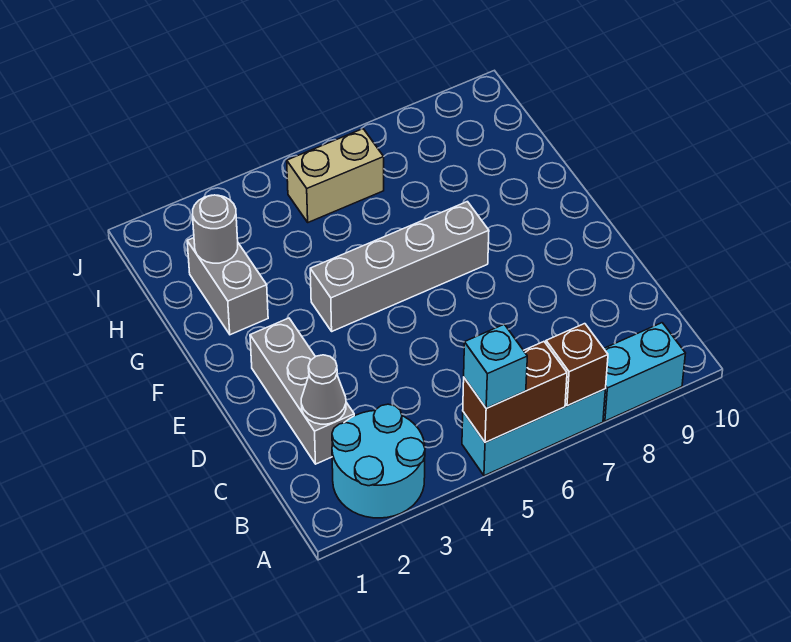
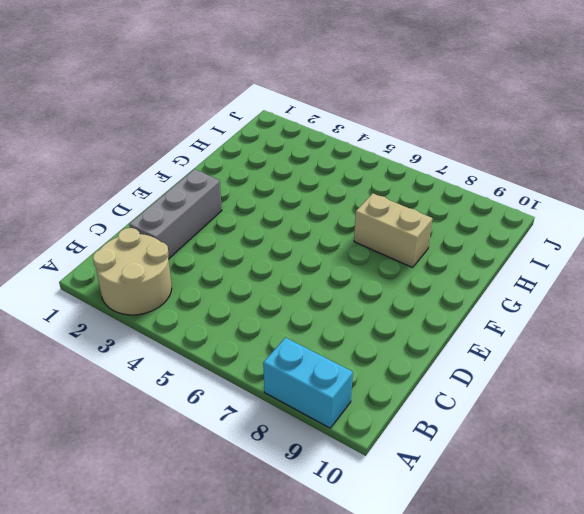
tan 2x2 round brick [93,228,172,315] -> cyan 2x2 round brick [332,404,425,518]
tan 1x2 brick [354,193,433,267] -> tan 1x2 brick moved to [287,129,384,222]
none -> cyan 1x3 brick [462,389,605,476]
none -> grey 1x4 brick [310,202,489,331]
none -> grey 1x2 brick [187,238,268,335]

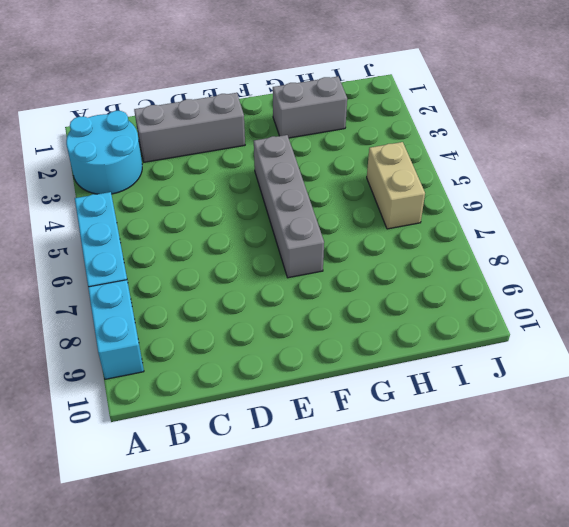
none -> brown 1x2 brick [463,342,567,443]
none -> brown 1x1 brick [546,324,608,406]
none -> grey 1x1 cone [301,355,346,424]

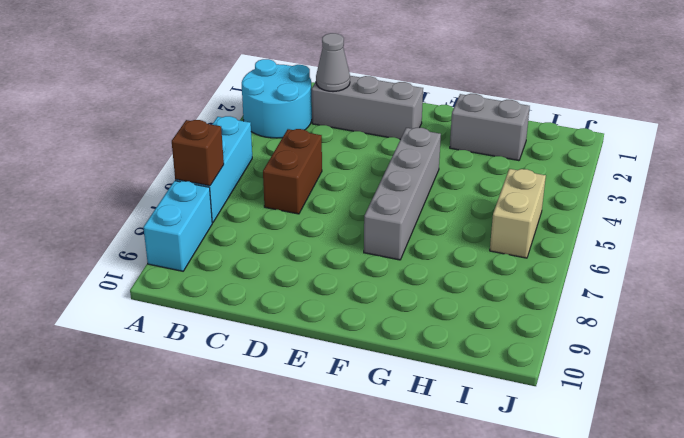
brown 1x2 brick [263,129,322,214] -> brown 1x2 brick moved to [463,342,567,443]
none -> grey 1x1 round brick [193,195,238,263]
none -> cyan 1x1 brick [464,324,527,408]

